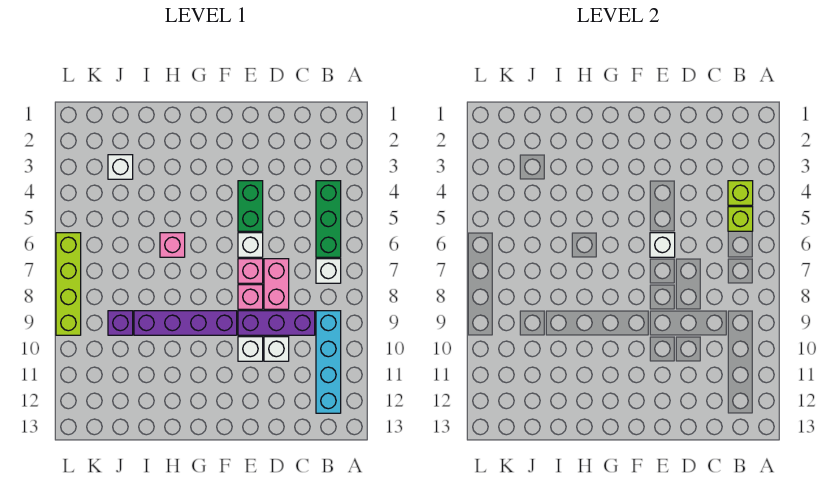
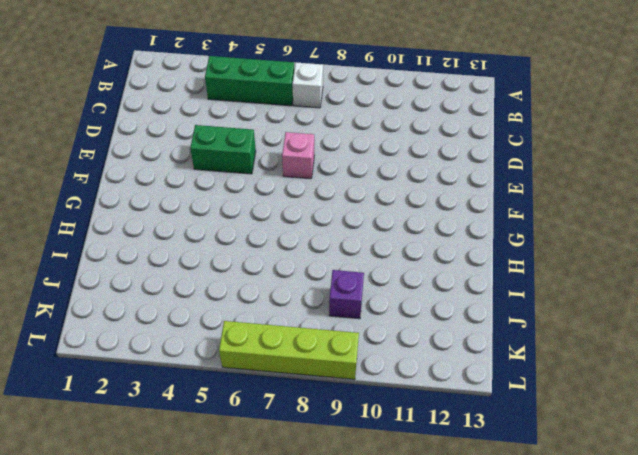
none -> cyan 1x4 brick [316,311,341,413]
none -> purple 1x3 brick [238,311,315,335]
none -> pink 1x2 brick [264,259,289,309]

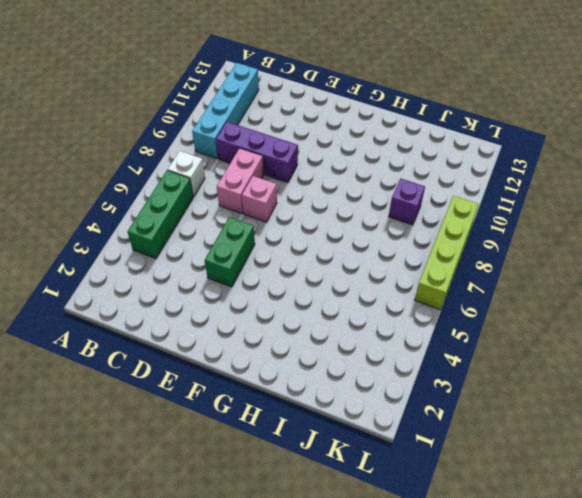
none -> white 1x1 brick [264,337,289,361]
none -> white 1x1 brick [238,233,263,257]
none -> pink 1x1 brick [238,285,263,309]

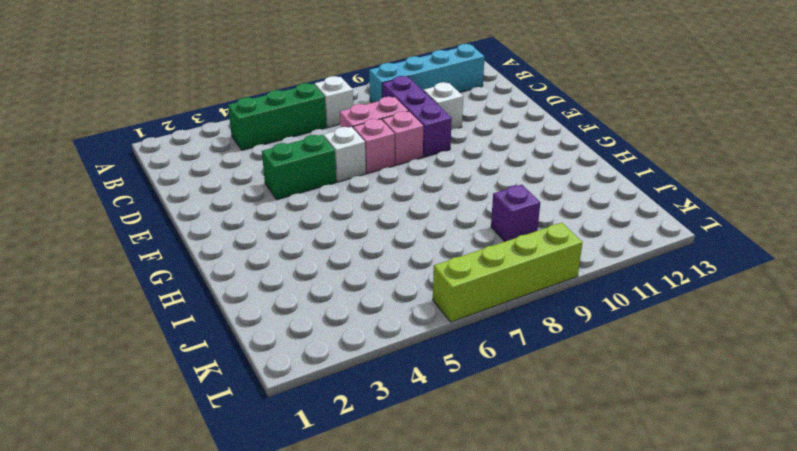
none -> white 1x1 brick [238,337,263,361]
none -> purple 1x4 brick [134,311,237,335]
none -> pink 1x1 brick [160,233,185,257]

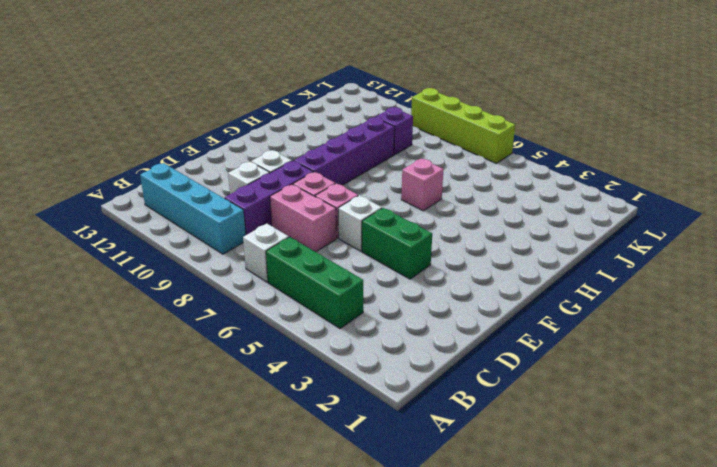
none -> white 1x1 brick [108,155,133,179]
none -> lime 1x1 brick [728,181,753,205]
none -> lime 1x1 brick [728,207,753,231]

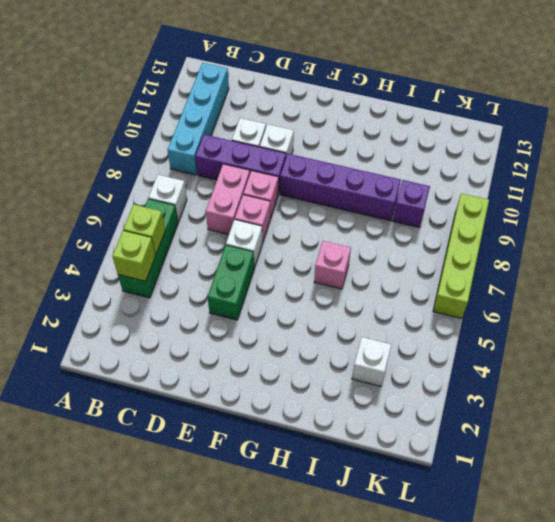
none -> white 1x1 brick [650,233,675,257]

